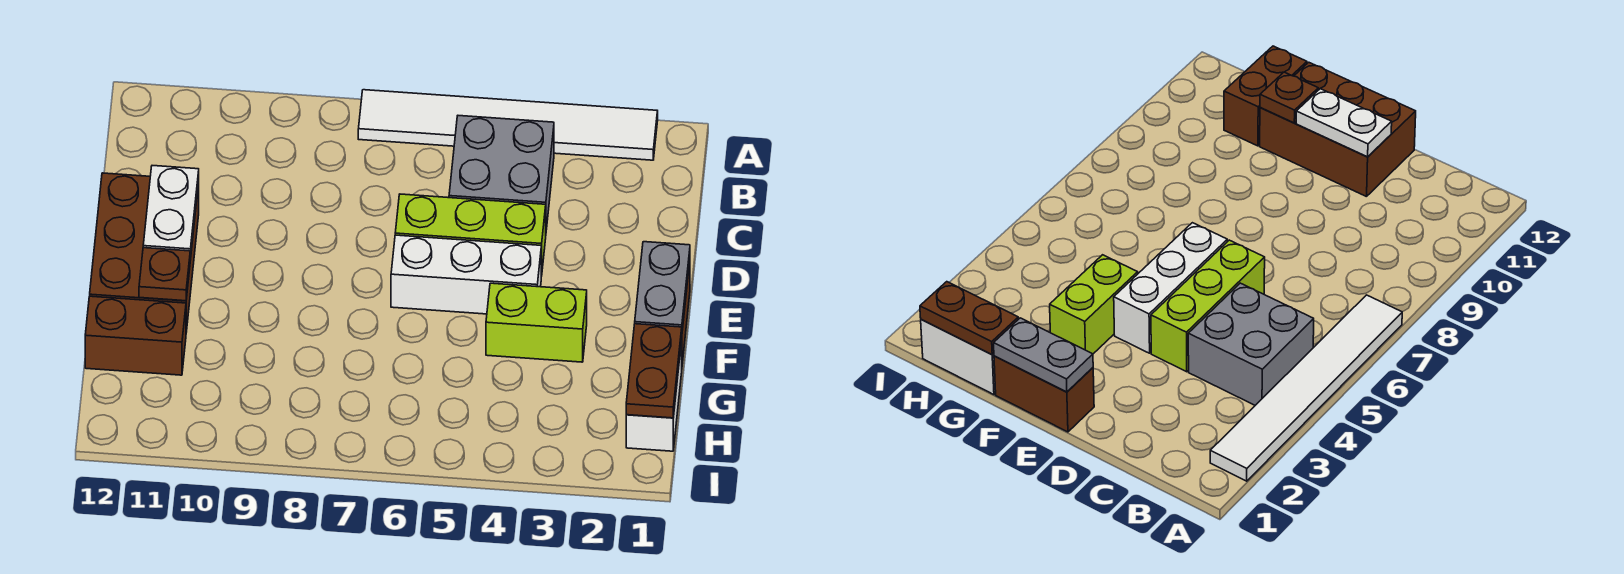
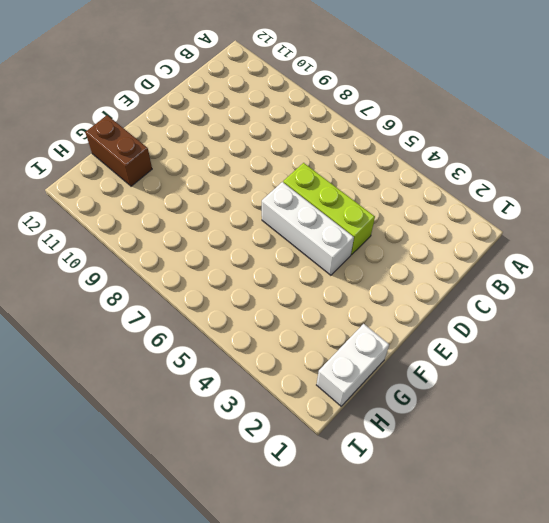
none -> white 1x6 tile [358,90,658,160]
none -> grey 2x2 brick [449,116,554,230]
none -> brown 2x3 brick [90,173,199,332]

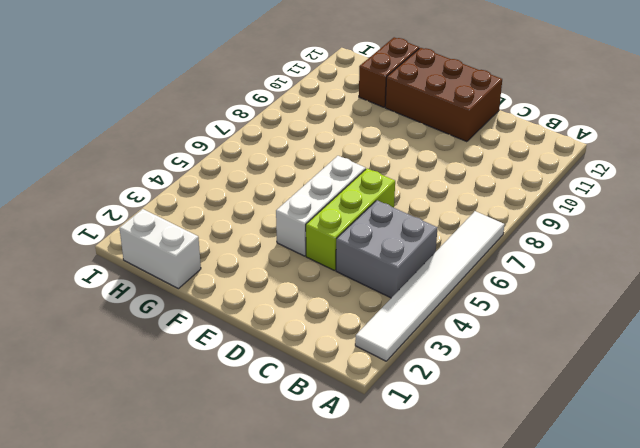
none -> brown 1x2 brick [994,356,1094,432]
none -> lime 1x2 brick [486,283,587,362]
none -> white 1x2 plate [143,166,199,259]

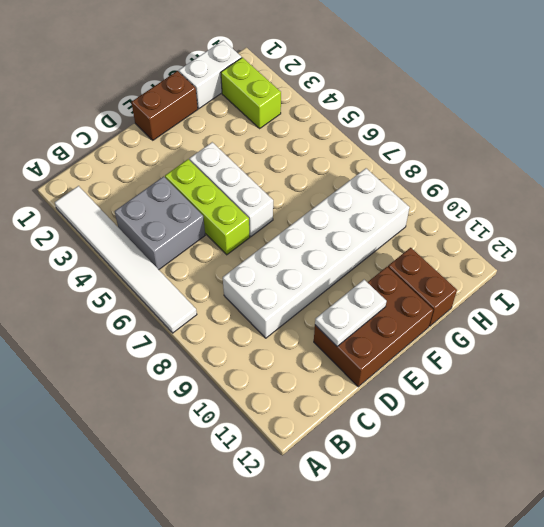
white 2x6 brick [223,168,409,338] -> none
lime 1x2 brick [221,58,281,128] -> lime 1x2 brick moved to [486,283,587,362]
none -> grey 1x2 plate [635,242,690,330]
none -> brown 1x1 plate [139,248,190,301]
none -> brown 1x2 plate [626,324,682,418]

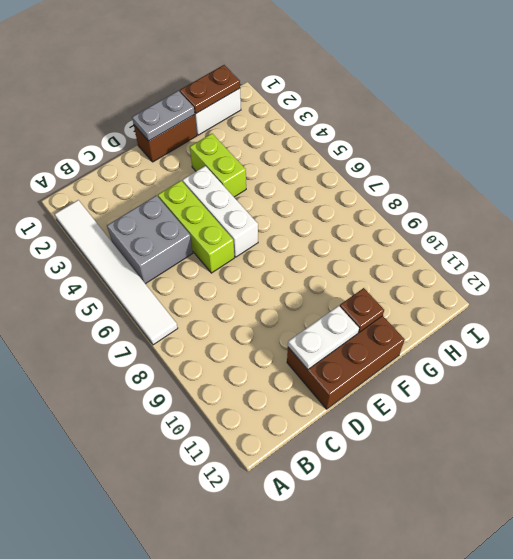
none -> brown 1x2 brick [85,296,186,375]

